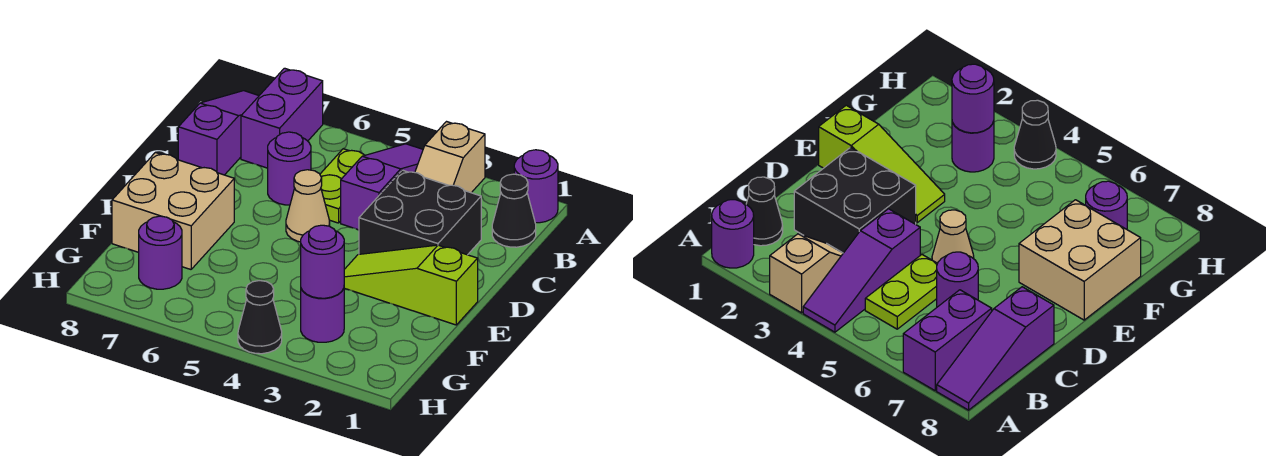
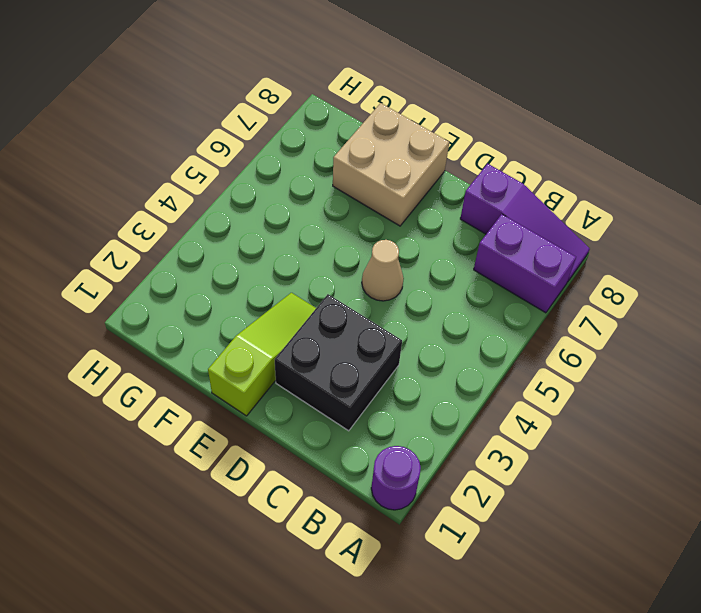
none -> tan 1x2 slope [415,122,485,193]
none -> purple 1x3 slope [341,144,423,230]
none -> black 1x1 cone [492,174,536,247]

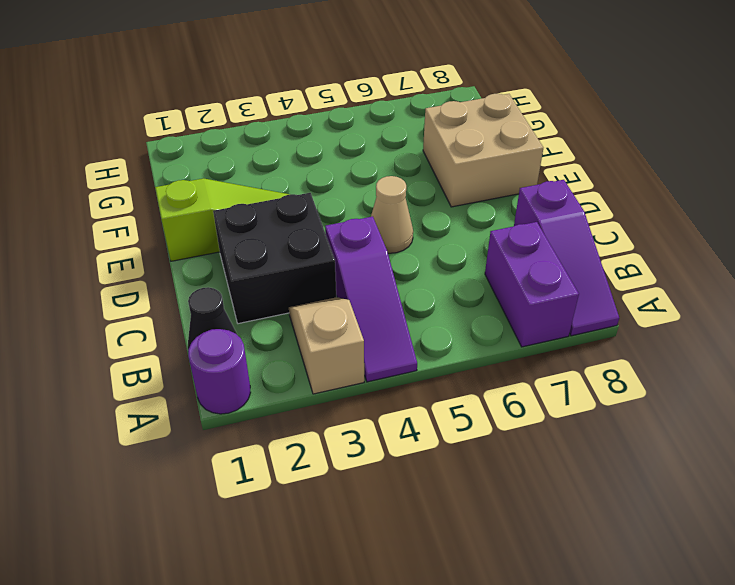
none -> lime 1x2 plate [320,149,364,223]
none -> purple 1x1 round brick [268,132,311,205]
none -> purple 1x1 round brick [301,289,344,342]

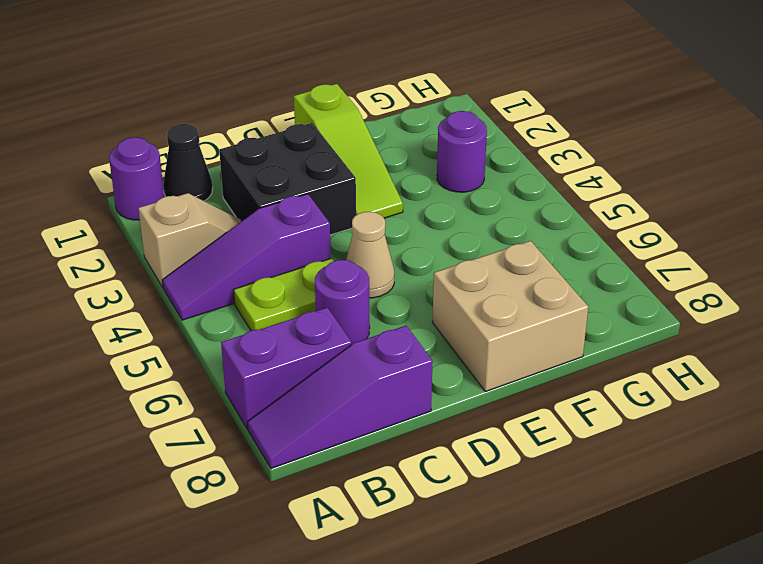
none -> purple 1x1 round brick [139,216,182,289]
none -> black 1x1 cone [238,281,282,354]
none -> purple 1x1 round brick [301,225,344,298]

